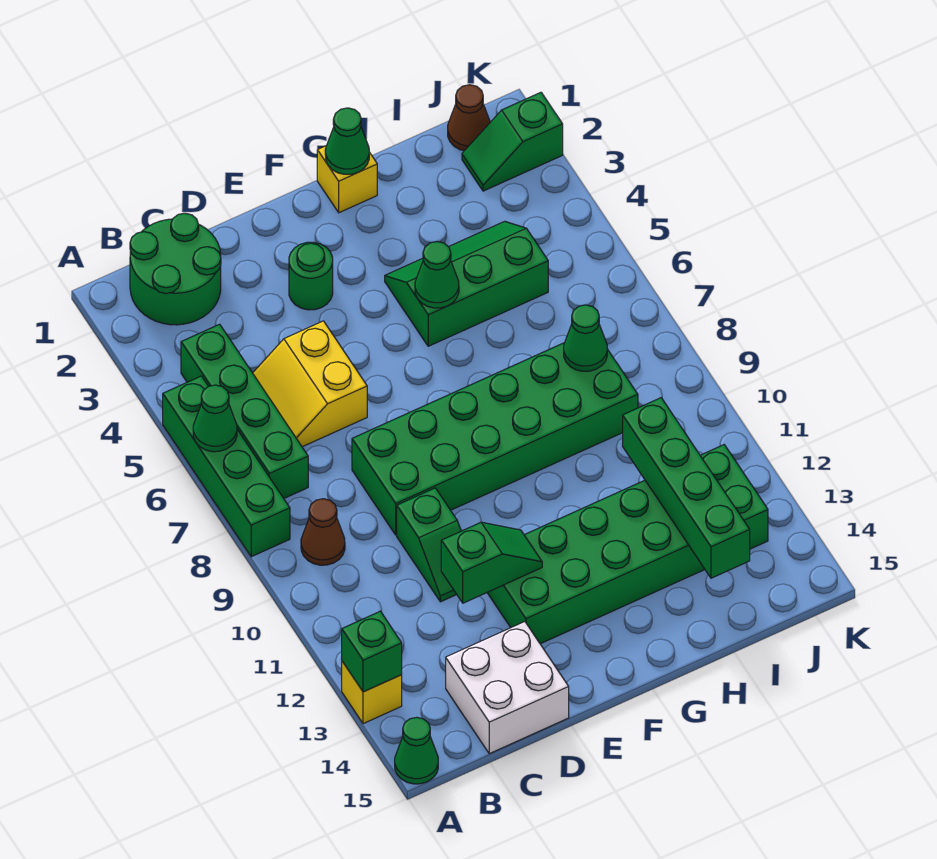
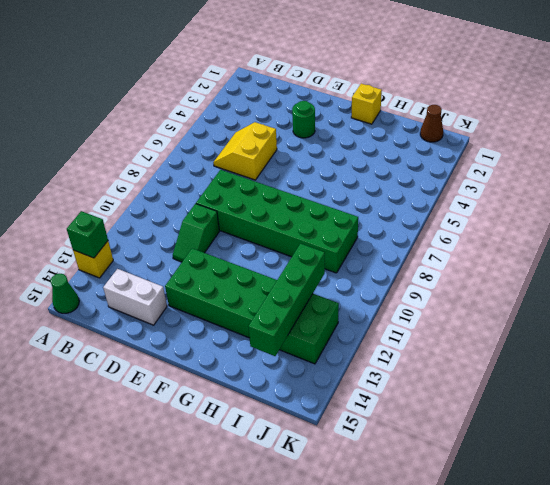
white 1x2 brick [103,269,167,325] -> white 2x2 brick [446,622,569,754]
none -> green 1x4 brick [163,376,290,557]
none -> green 2x2 round brick [130,213,221,325]
none -> green 1x4 brick [181,324,308,498]

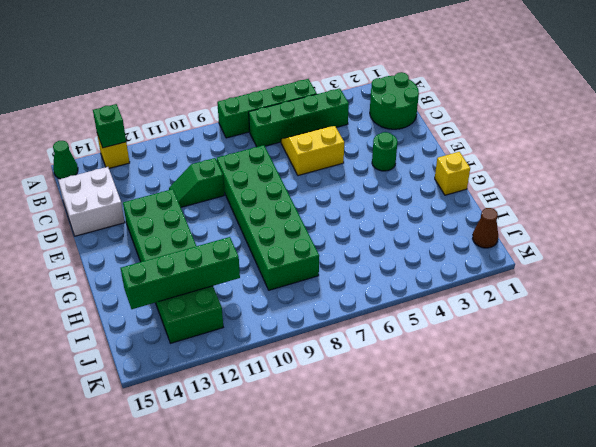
none -> brown 1x1 cone [301,499,345,565]
none -> green 2x3 slope [385,221,548,346]
none -> green 1x2 slope [462,92,563,191]

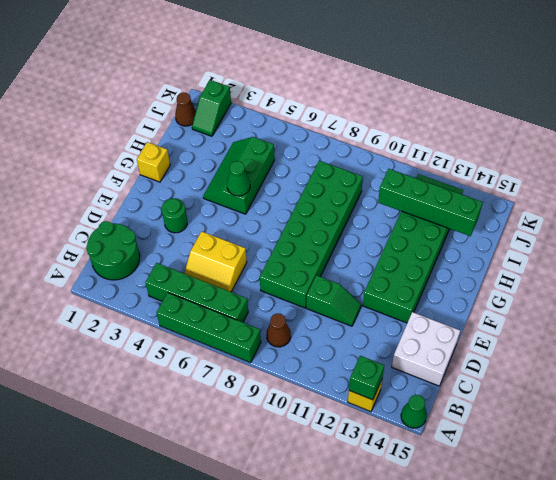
none -> green 1x1 cone [193,385,237,452]
none -> green 1x2 slope [441,522,542,603]
none -> green 1x1 cone [325,108,369,174]

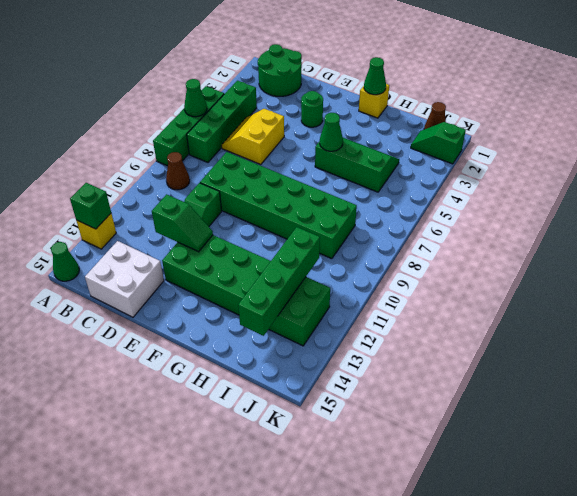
none -> green 1x1 cone [564,305,607,371]

